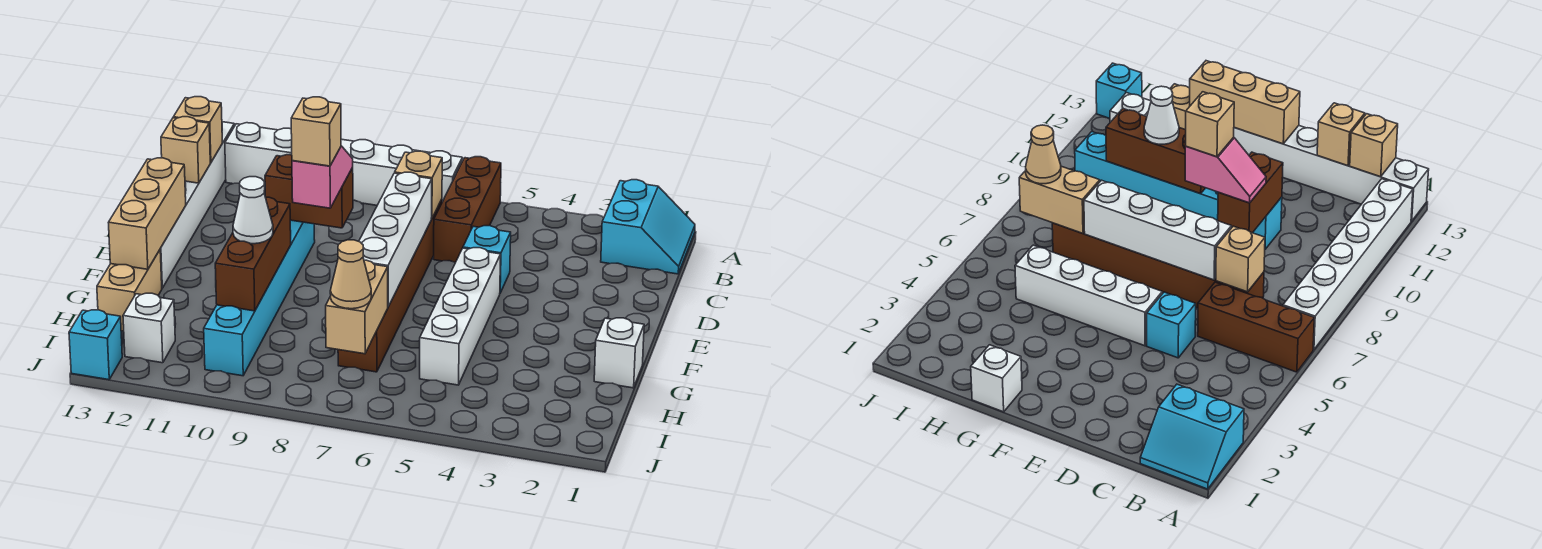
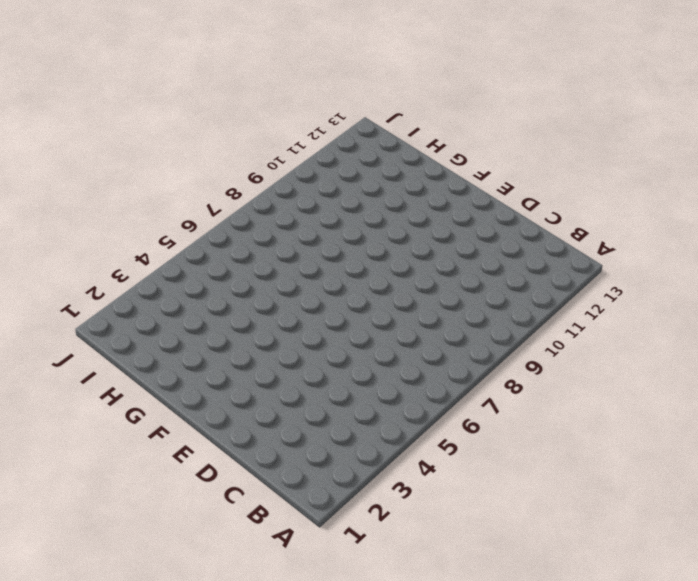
none -> cyan 2x2 slope [601,180,695,274]
none -> brown 1x3 brick [434,157,501,263]
none -> white 1x6 brick [225,123,462,205]

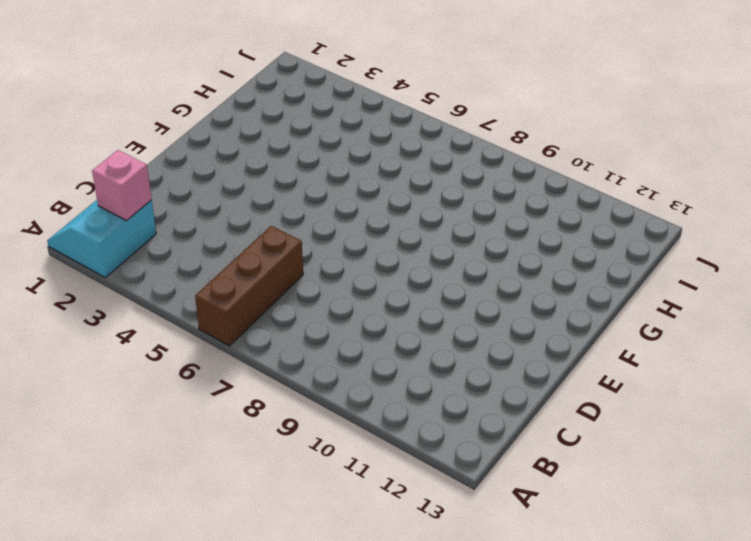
pink 1x1 brick [92,150,152,221] -> none
none -> white 1x6 brick [225,123,462,205]
none -> white 1x6 brick [160,122,234,288]
none -> brown 1x6 brick [338,199,442,372]

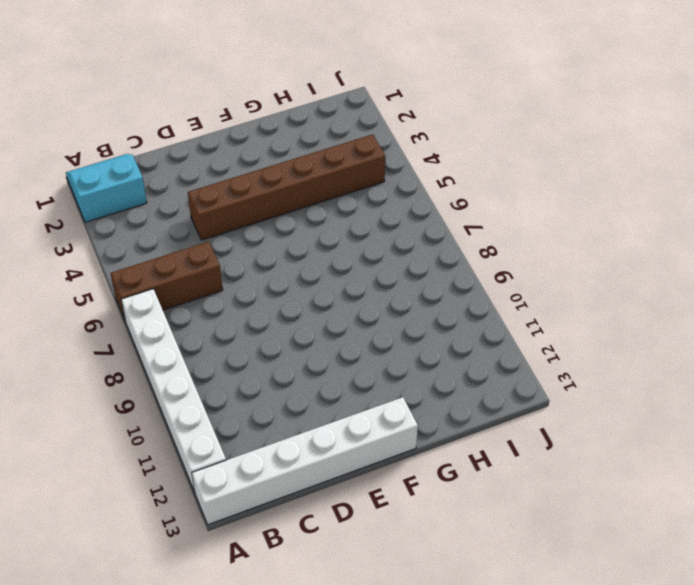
brown 1x6 brick [188,134,385,240] -> brown 1x6 brick moved to [338,199,442,372]
none -> cyan 1x1 brick [463,226,511,293]
none -> cyan 1x6 brick [204,220,315,376]
none -> white 1x4 brick [420,248,501,385]

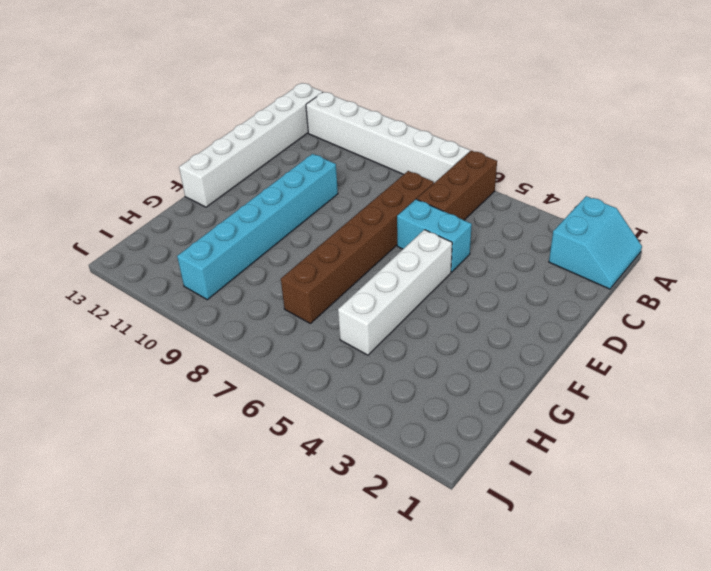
cyan 1x2 brick [397,199,472,272] -> cyan 1x1 brick [463,226,511,293]
none -> white 1x1 brick [594,318,644,388]
none -> tan 1x2 brick [97,250,162,331]
none -> white 1x1 brick [123,293,175,363]

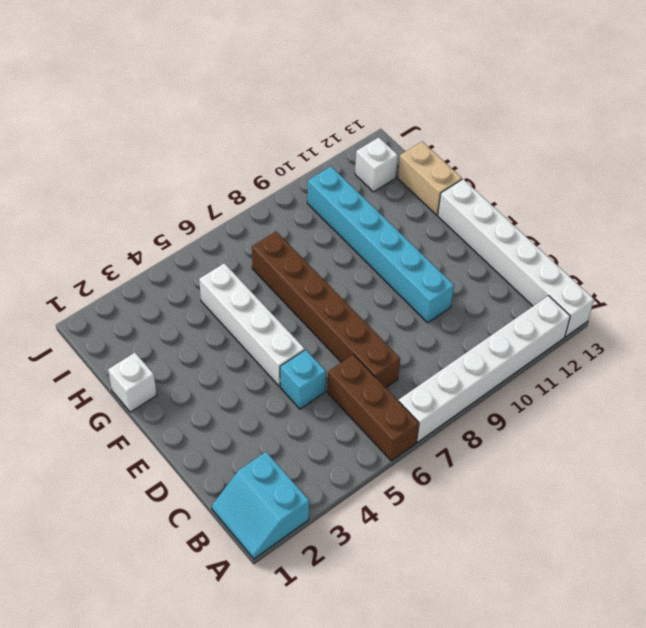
none -> cyan 1x1 brick [69,310,122,380]
none -> tan 1x1 brick [173,97,222,163]
none -> tan 1x1 brick [395,151,442,219]

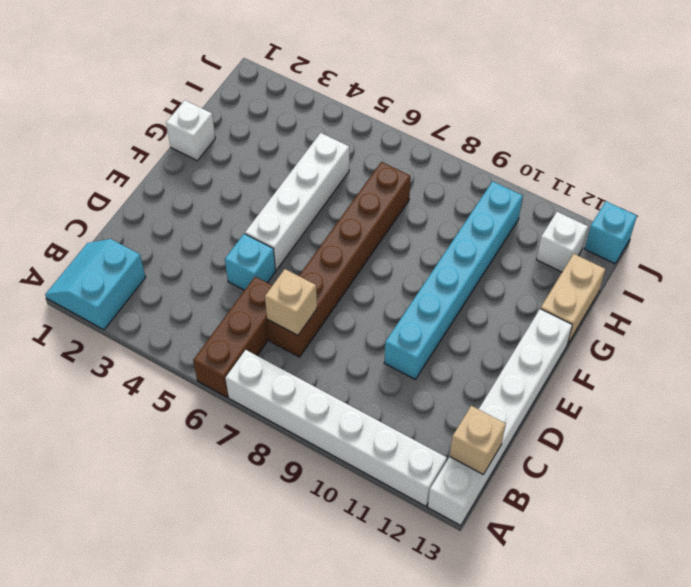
none -> tan 1x1 brick [161,117,210,183]
none -> white 1x4 brick [359,172,432,307]
none -> brown 1x2 brick [265,155,353,228]

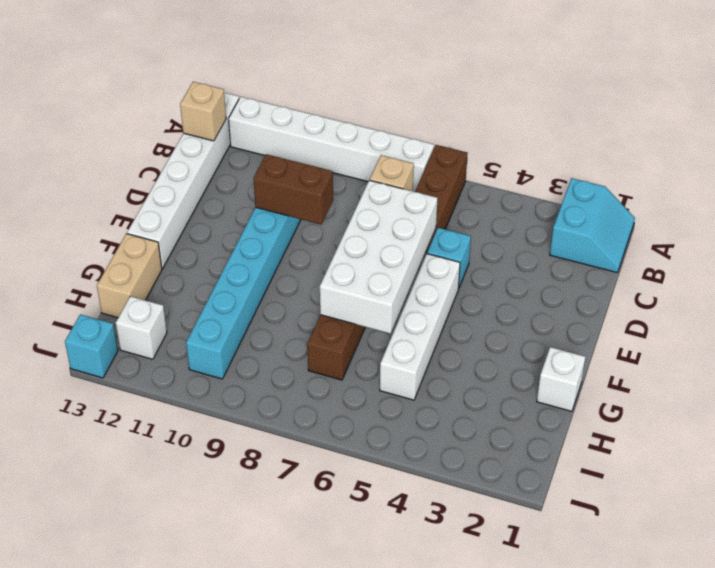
white 2x4 brick [320,180,438,334] -> white 1x4 brick [359,172,432,307]
none -> tan 1x1 brick [161,117,210,183]
none -> tan 1x3 brick [108,158,186,269]
none -> brown 1x3 brick [215,197,291,311]

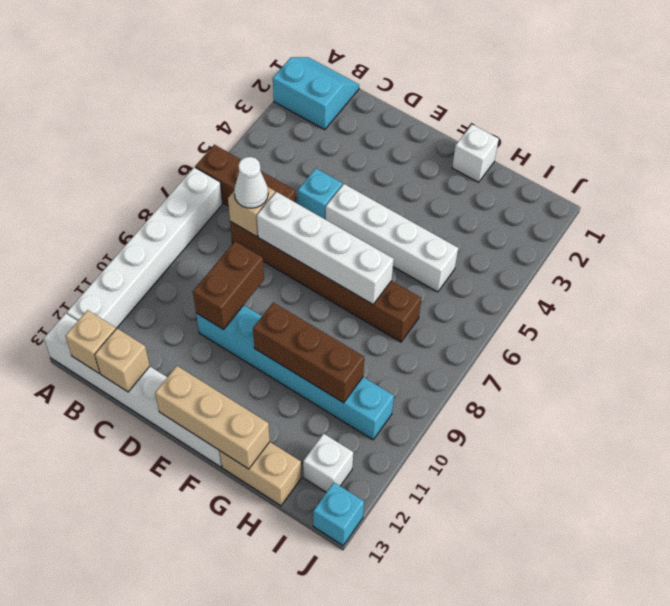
white 1x1 cone [234,157,268,208] -> white 1x1 cone moved to [233,177,273,244]
none -> tan 1x2 brick [326,260,388,354]
none -> pink 1x2 slope [292,146,353,208]
none -> tan 1x1 cone [330,240,371,309]

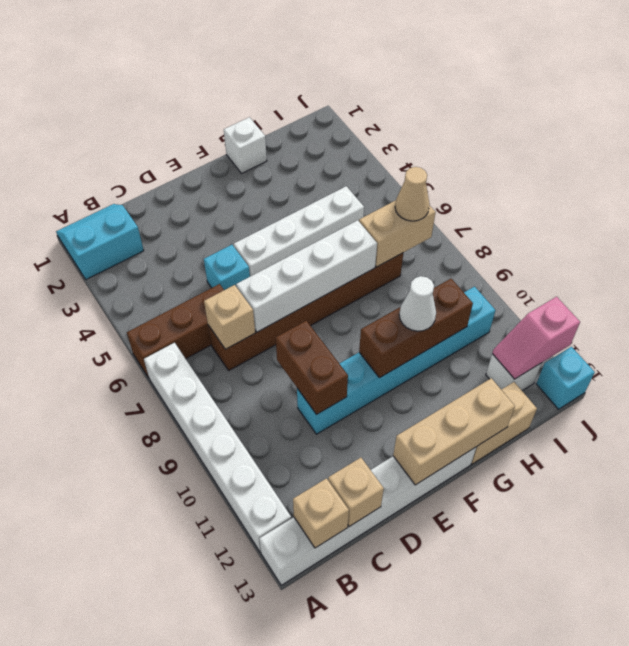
pink 1x2 slope [492,297,580,379] -> pink 1x2 slope moved to [292,146,353,208]
none -> tan 1x1 brick [291,97,341,166]

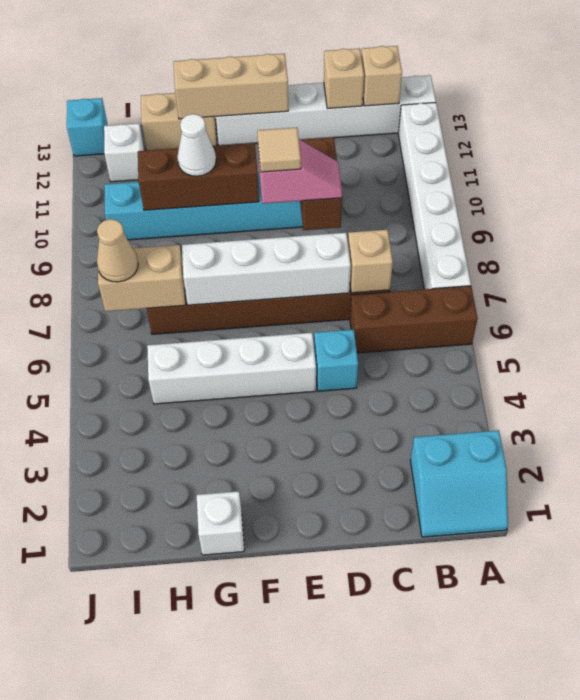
tan 1x1 tile [257,128,301,172] -> tan 1x1 brick [291,97,341,166]

